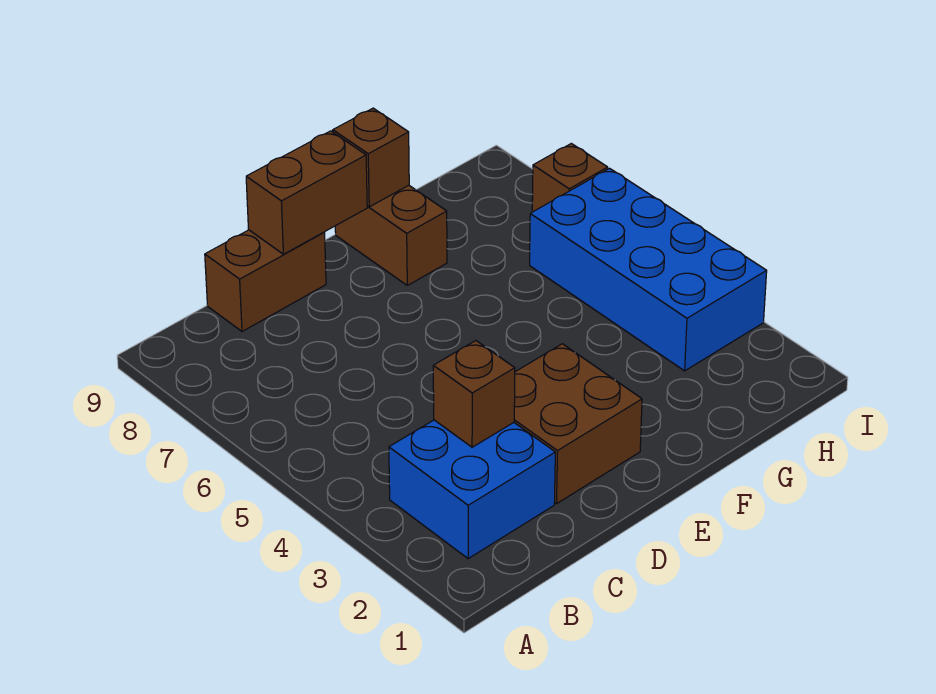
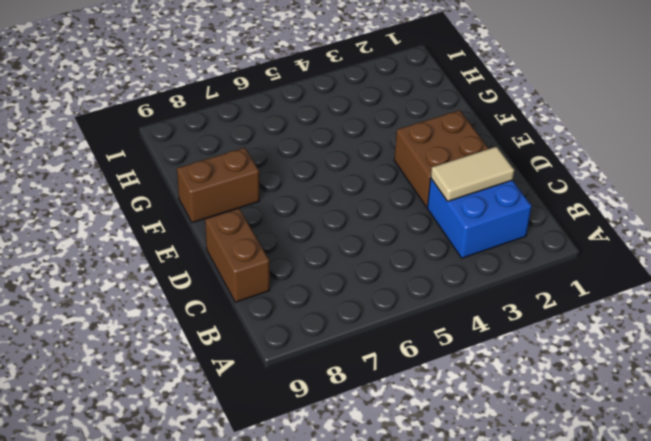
tan 1x2 tile [431,147,514,201] -> brown 1x1 brick [433,341,515,447]
none -> blue 2x4 brick [530,168,767,371]
none -> brown 1x1 brick [532,144,608,212]

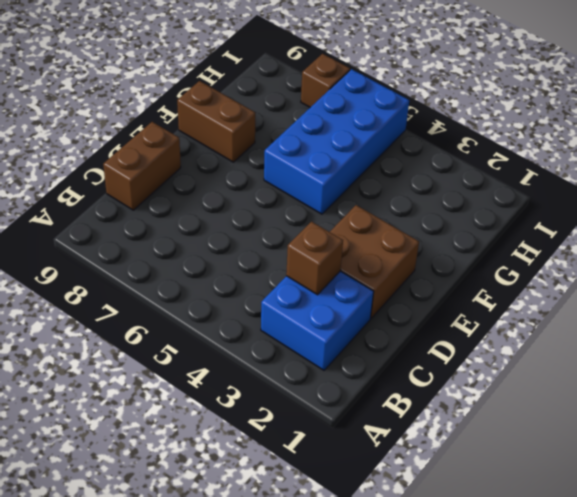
blue 2x4 brick [264,69,409,214] -> blue 2x4 brick turned to [530,168,767,371]
none -> brown 1x2 brick [246,131,367,254]
none -> brown 1x1 brick [333,108,409,207]

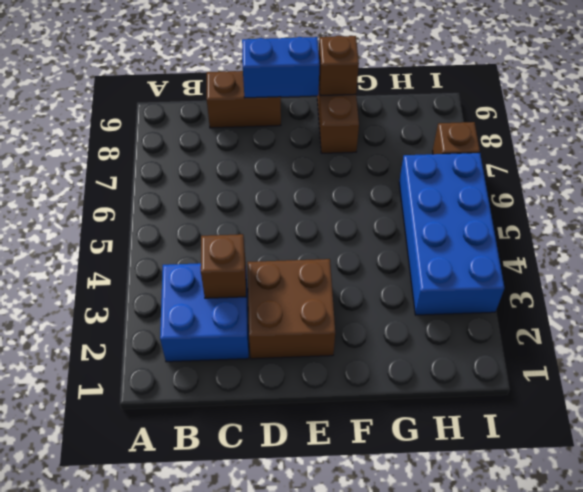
blue 1x2 brick [242,37,320,98] -> brown 1x2 brick [246,131,367,254]

